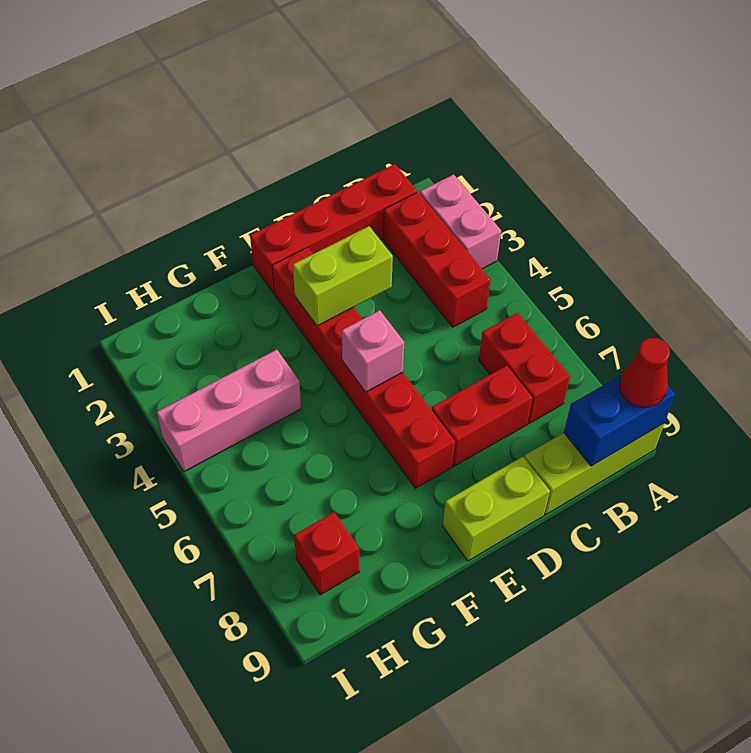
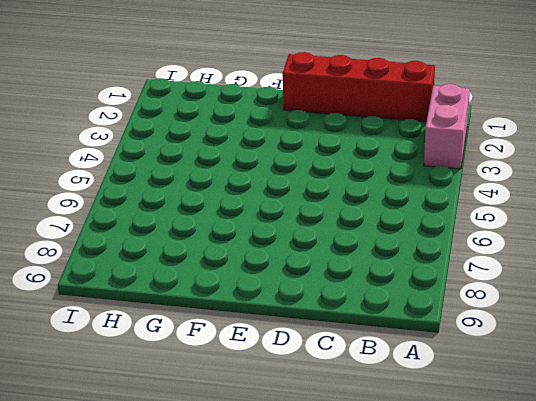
none -> lime 1x3 brick [524,424,664,515]
none -> red 1x3 brick [383,192,491,327]
none -> red 1x2 brick [479,313,570,423]

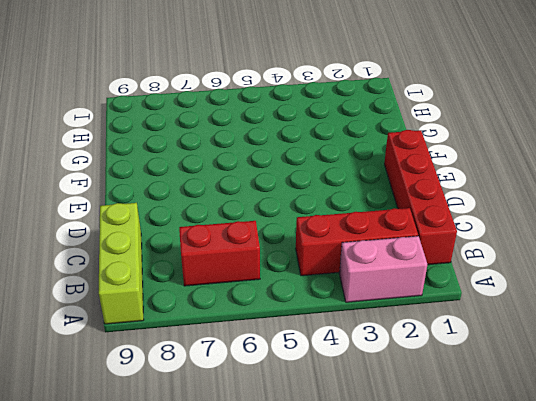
none -> red 1x2 brick [432,366,532,466]
none -> lime 1x2 brick [443,456,550,561]
none -> red 1x6 brick [272,247,455,488]

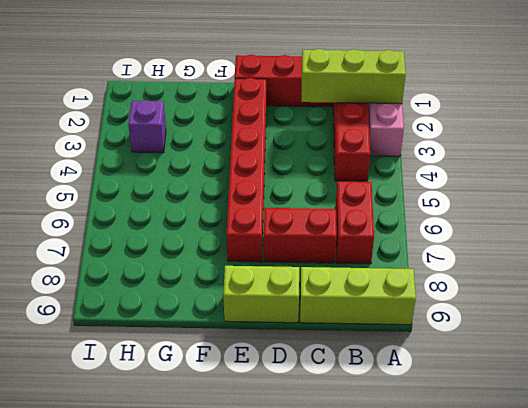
lime 1x3 brick [302,49,406,104] -> none
purple 1x1 brick [128,100,166,153] -> none
none -> pink 1x3 brick [157,350,301,472]
none -> red 1x1 brick [294,512,359,595]
none -> blue 1x2 brick [564,375,675,466]

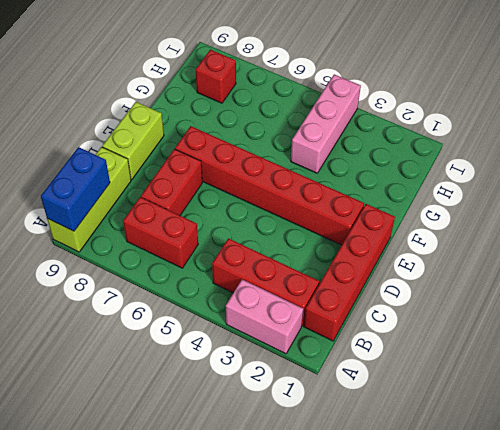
none -> lime 1x2 brick [293,226,393,326]
none -> pink 1x1 brick [342,310,404,392]
none -> red 1x1 cone [620,338,670,407]

